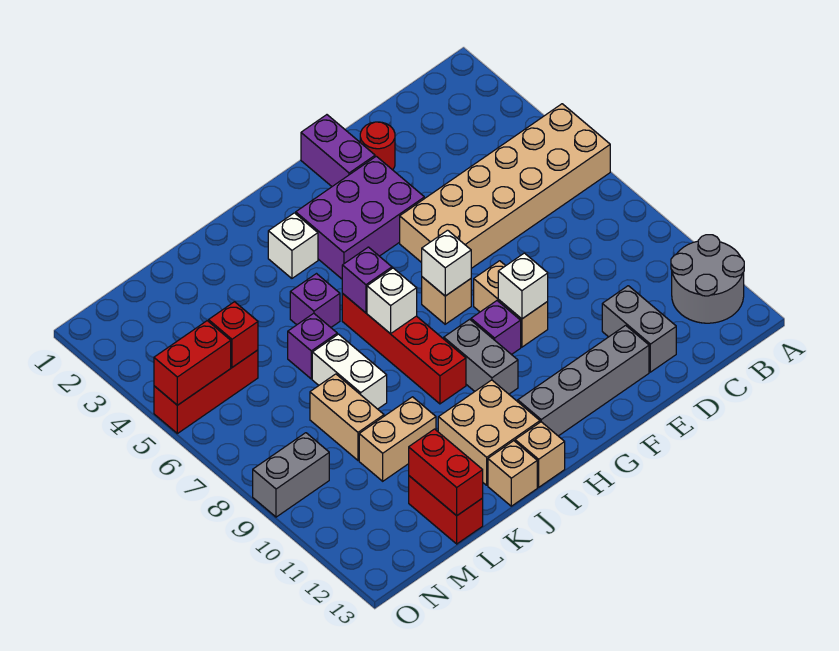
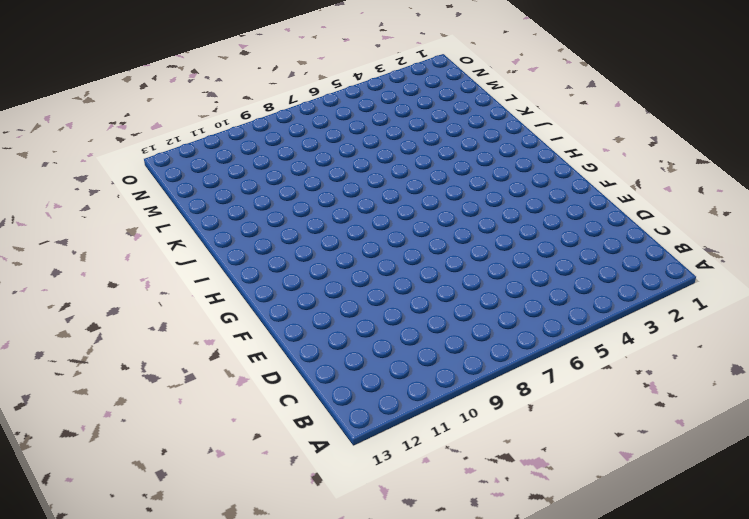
none -> tan 2x6 brick [400,104,610,268]
none -> grey 2x2 round brick [671,235,744,323]
none -> grey 1x2 brick [602,286,676,372]
none -> red 1x1 round brick [360,122,395,170]

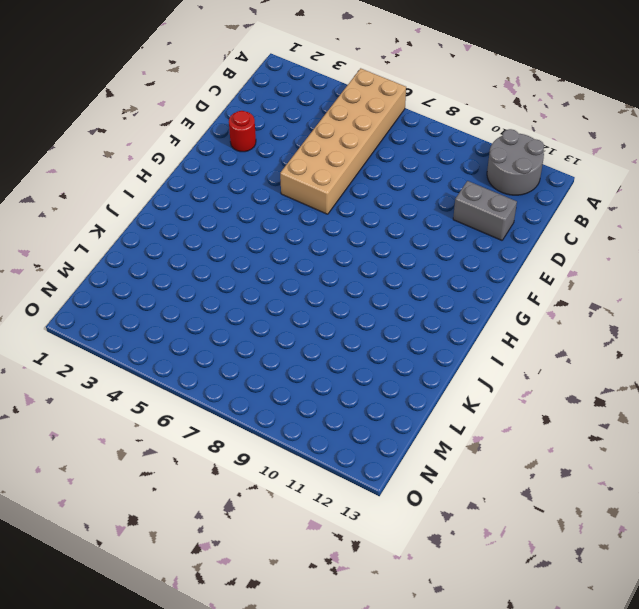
none -> grey 1x4 brick [518,325,649,436]
none -> purple 1x2 brick [301,115,375,186]
none -> purple 2x3 brick [296,156,424,279]
none -> tan 1x2 brick [474,261,548,347]

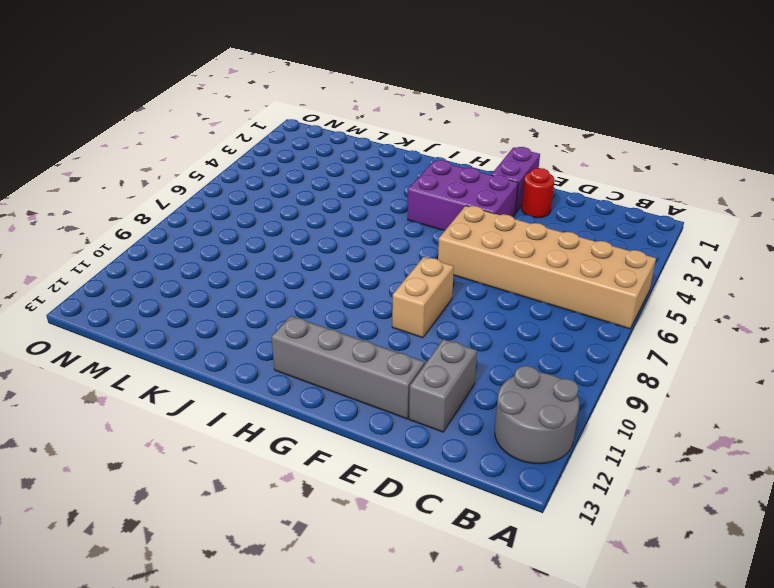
none -> tan 1x1 brick [422,277,471,324]
none -> purple 1x1 brick [471,301,521,355]
none -> grey 1x2 brick [444,319,518,394]
none -> white 1x1 brick [268,213,318,278]

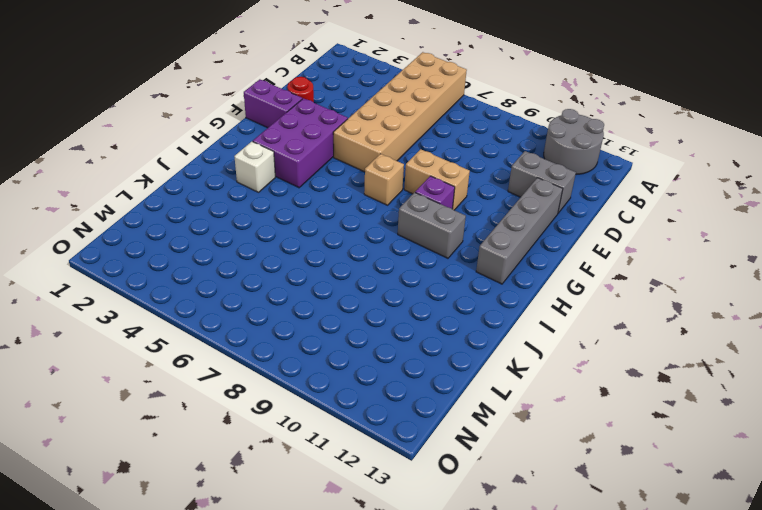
none -> red 1x4 brick [342,293,466,404]
none -> tan 2x2 brick [438,380,540,485]
none -> tan 1x1 brick [515,422,565,487]
none -> purple 1x1 brick [290,274,340,327]

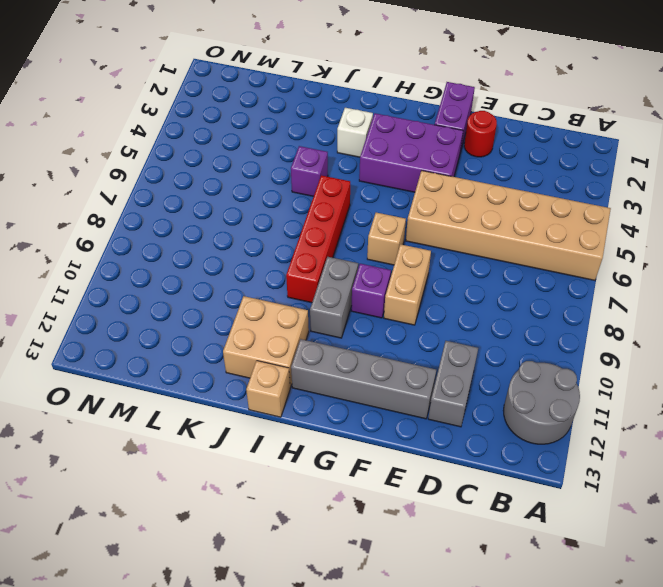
none -> tan 1x1 brick [488,441,537,506]
none -> purple 1x1 brick [288,313,337,379]
none -> white 1x2 brick [312,334,387,409]
none -> tan 1x2 brick [359,397,436,481]

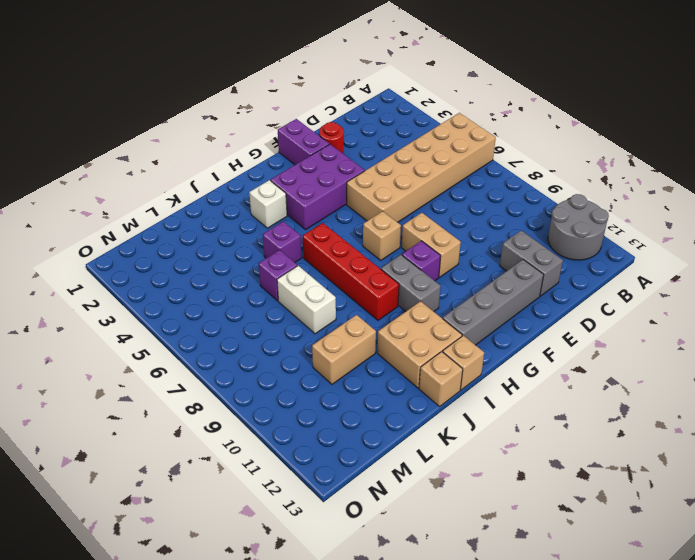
none -> tan 1x2 brick [310,374,384,460]
none -> red 1x2 brick [409,476,483,544]
none -> red 1x3 brick [154,350,258,434]
none -> grey 1x2 brick [253,433,329,517]

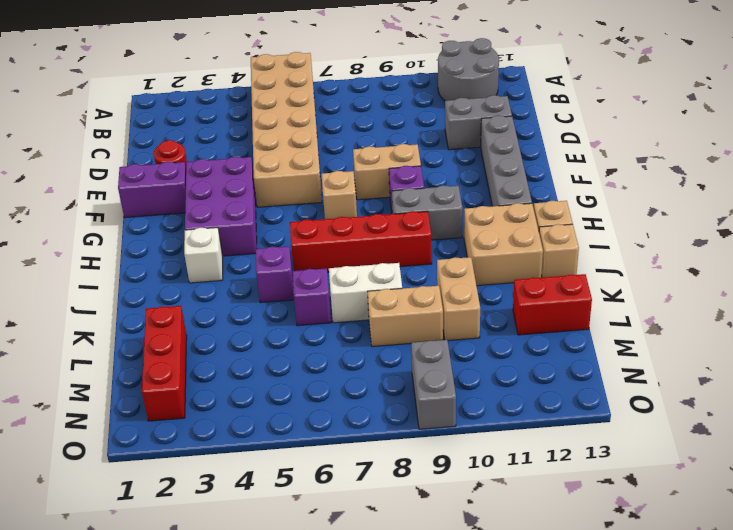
red 1x3 brick [142,306,187,421] -> red 1x3 brick moved to [154,350,258,434]
none -> white 1x1 brick [498,253,548,319]
none -> white 1x1 brick [422,230,471,296]
none -> purple 1x1 brick [342,247,392,313]
none -> white 1x1 brick [367,268,417,334]

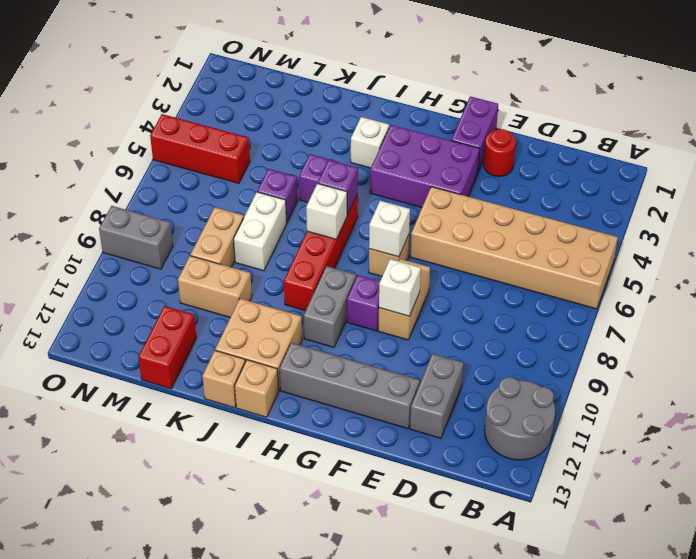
none -> red 1x2 brick [409,429,483,516]
none -> red 1x1 brick [209,302,258,367]
none -> red 1x2 brick [154,321,231,405]

